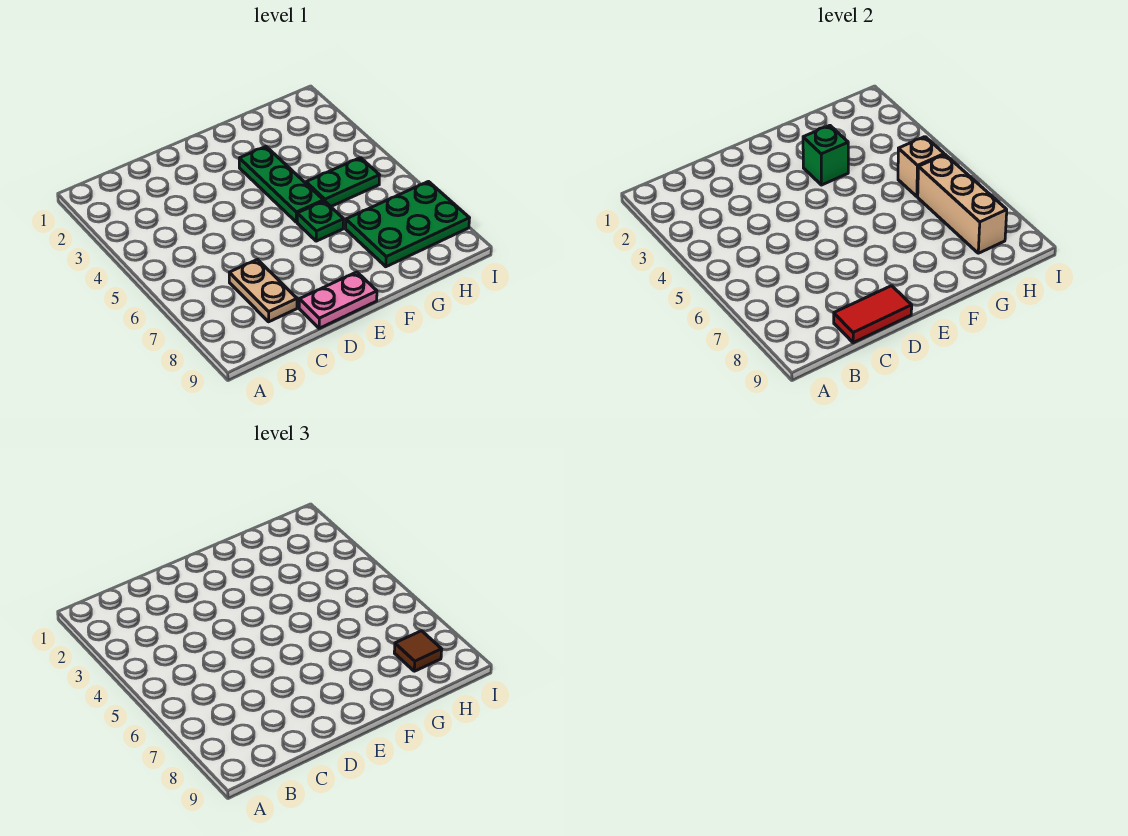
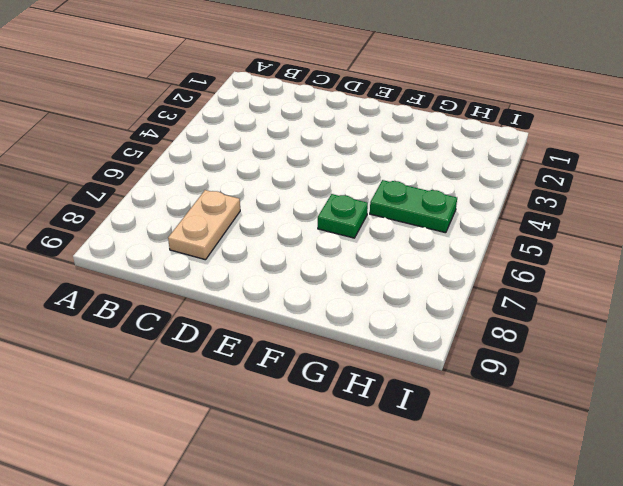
none -> pink 1x2 plate [299,272,377,328]
none -> green 1x3 plate [239,147,323,222]

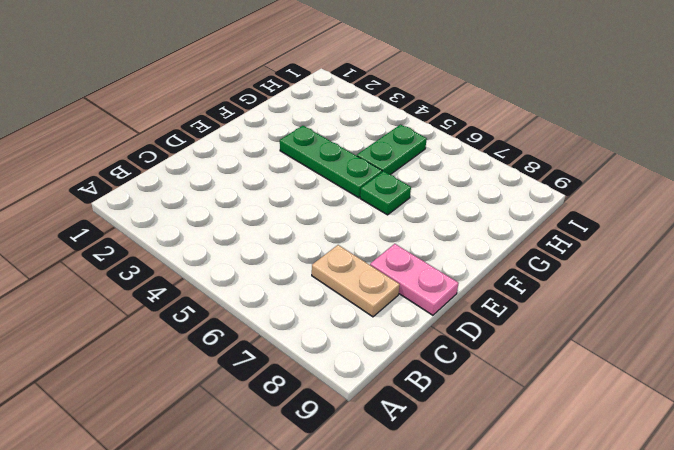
pink 1x2 plate [370,244,459,315] -> pink 1x2 plate turned to [299,272,377,328]
none -> green 2x3 plate [346,182,469,267]
none -> red 1x2 tile [834,286,912,343]

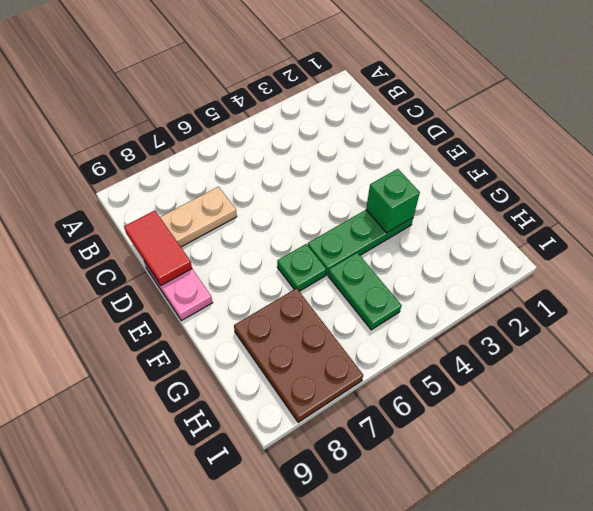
brown 2x3 plate [234,288,363,422] -> green 2x3 plate [346,182,469,267]
none -> tan 1x1 brick [898,137,944,196]
none -> tan 1x3 brick [918,155,1007,253]

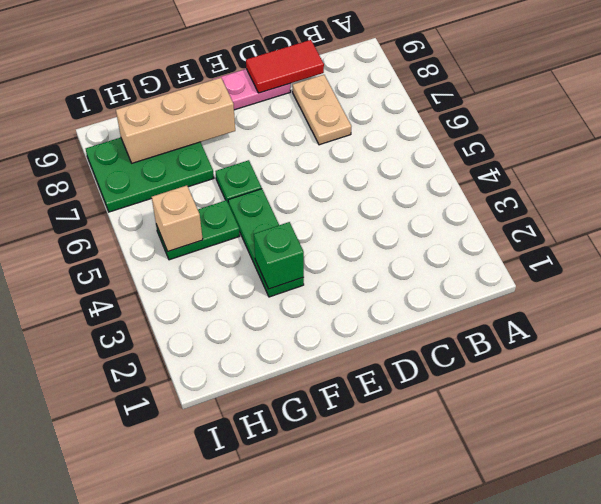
tan 1x3 brick [116,78,235,163] -> tan 1x3 brick turned to [918,155,1007,253]
none -> brown 1x1 tile [394,631,442,671]

